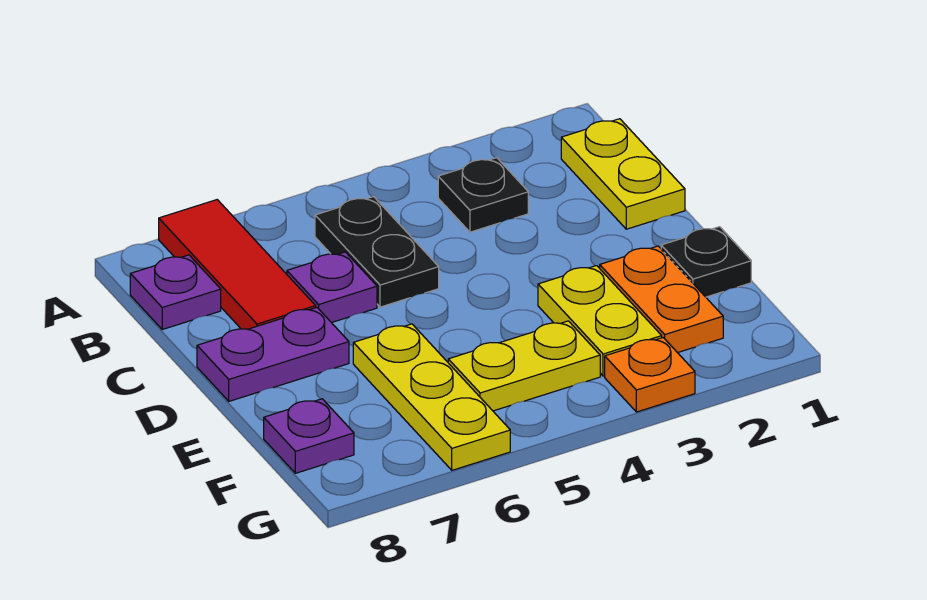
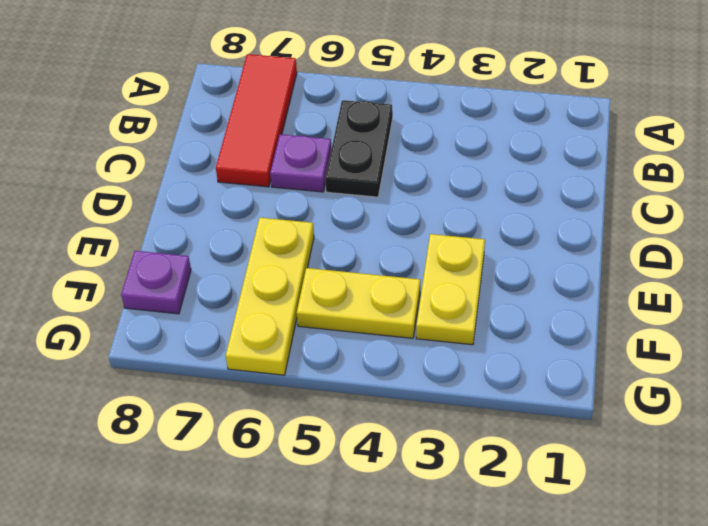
none -> yellow 1x2 plate [561,119,685,229]
none -> black 1x1 plate [438,158,528,232]
none -> purple 1x1 plate [130,255,221,329]

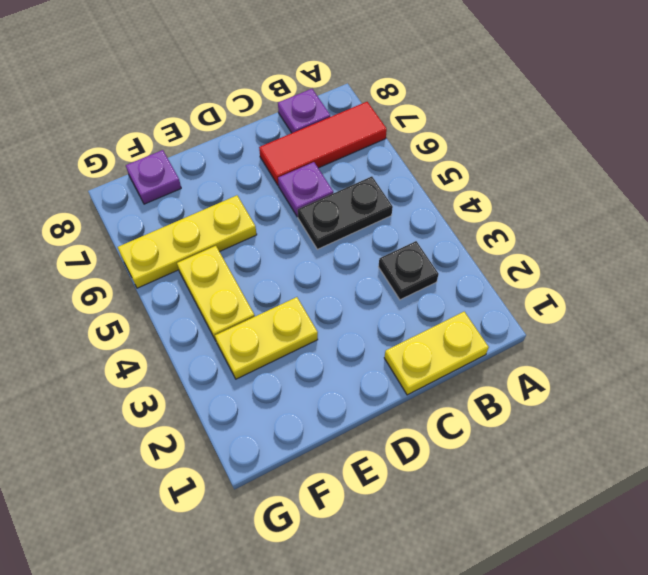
none -> purple 1x2 plate [197,308,349,401]
none -> black 1x1 plate [661,227,751,297]
none -> orange 1x2 plate [600,246,723,353]

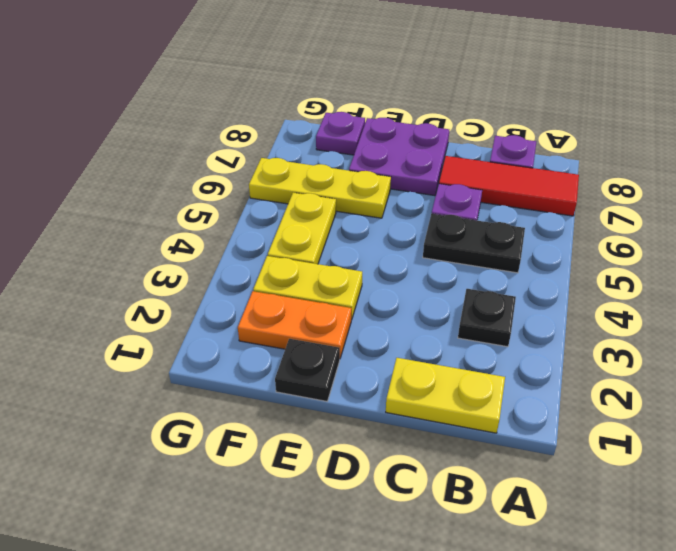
purple 2x2 plate [349,118,449,196] -> purple 1x2 plate [197,308,349,401]
none -> orange 1x1 plate [605,338,695,412]

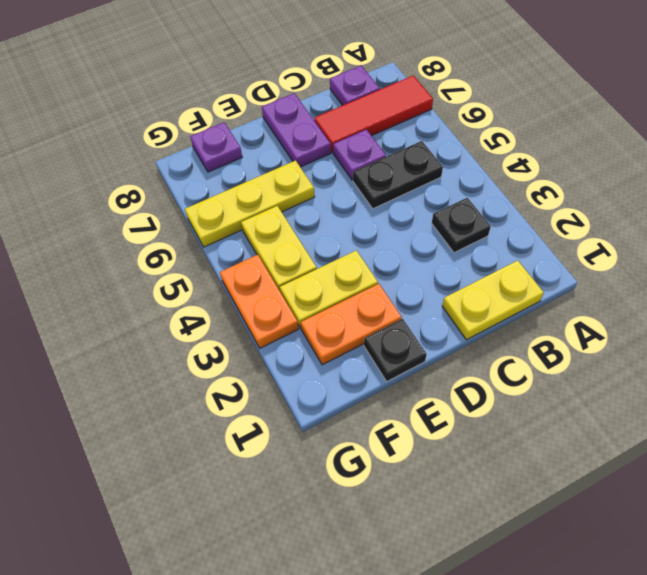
orange 1x2 plate [220,255,298,348] -> orange 1x1 plate [605,338,695,412]

